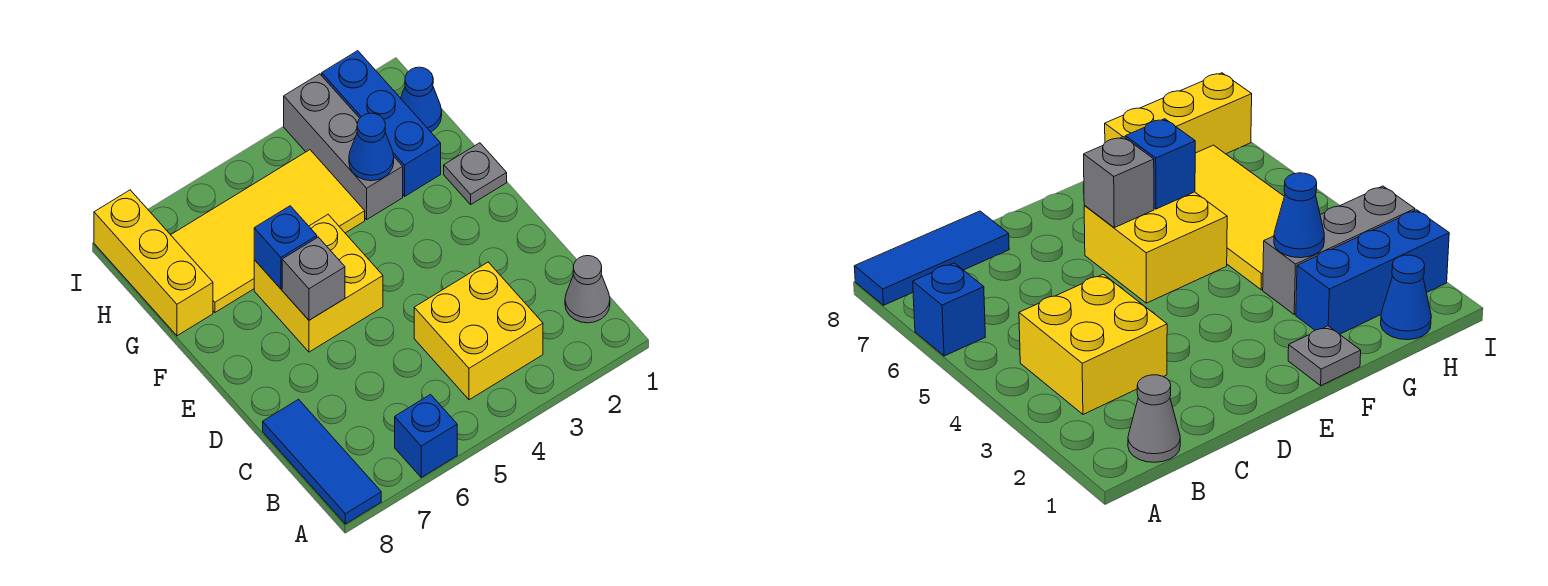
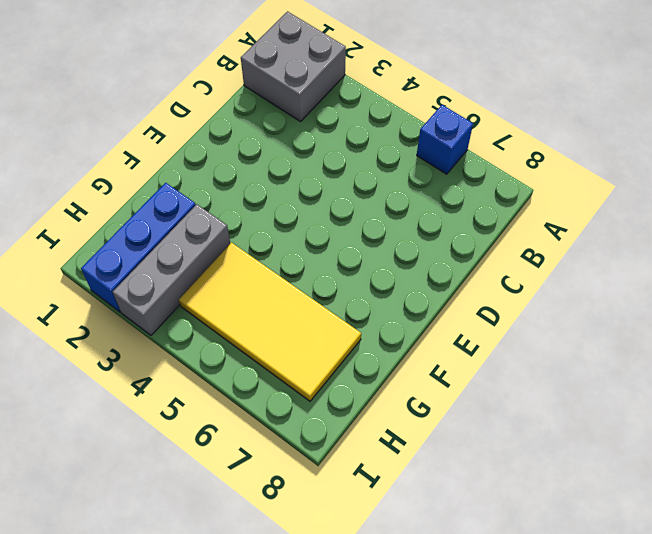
grey 2x2 brick [241,11,346,121] -> grey 1x1 cone [565,256,610,323]
none -> blue 1x3 tile [263,399,381,524]
none -> yellow 2x2 brick [414,262,543,400]
none -> yellow 2x2 brick [254,215,383,352]

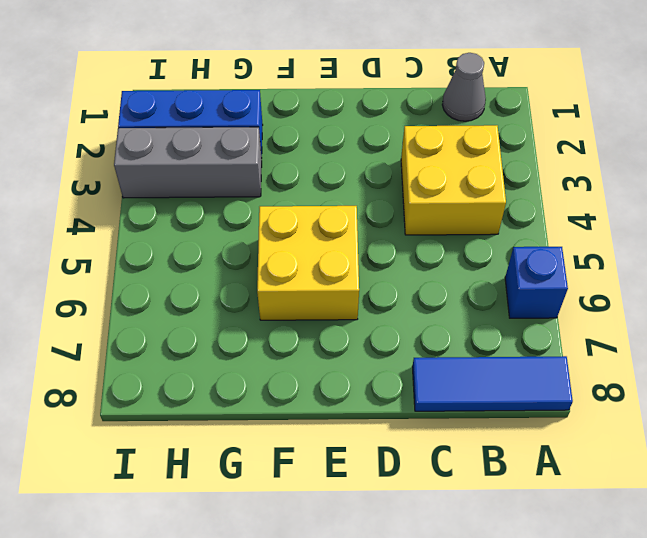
none -> grey 1x1 plate [444,143,507,204]
none -> yellow 2x4 tile [171,150,365,312]
none -> yellow 1x3 brick [94,190,213,336]

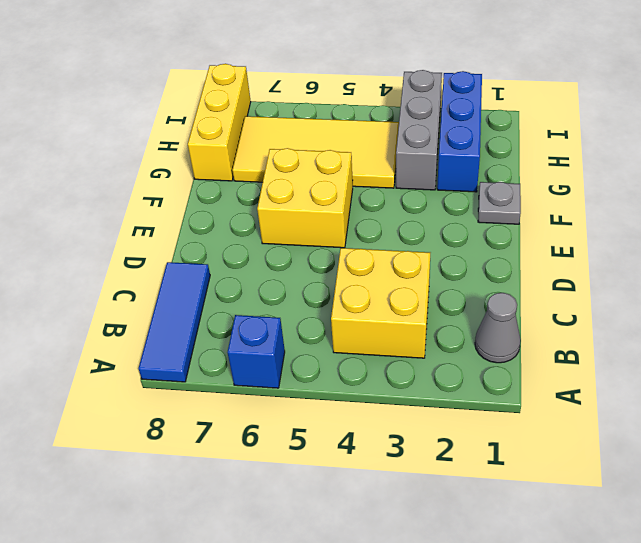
none -> blue 1x1 cone [401,67,442,132]
none -> grey 1x1 brick [282,237,345,320]
none -> blue 1x1 brick [254,206,317,289]

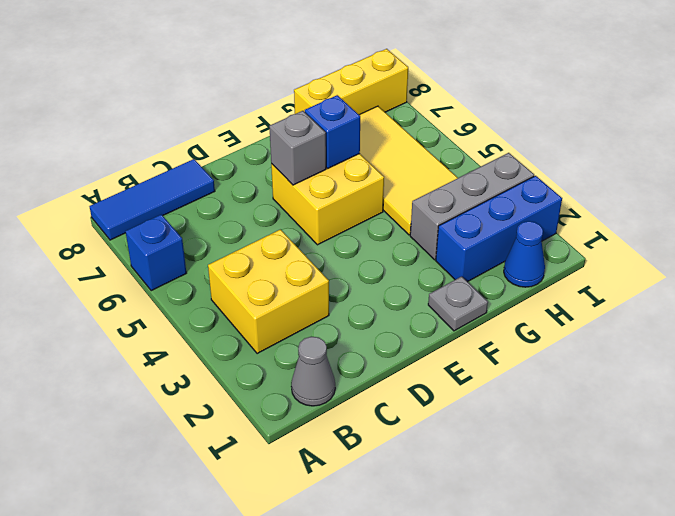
none -> blue 1x1 cone [349,113,394,181]

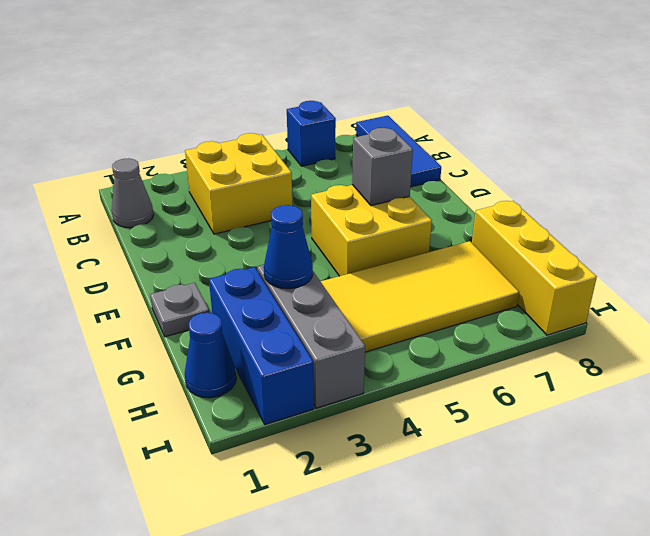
none -> blue 1x1 brick [254,206,317,289]

